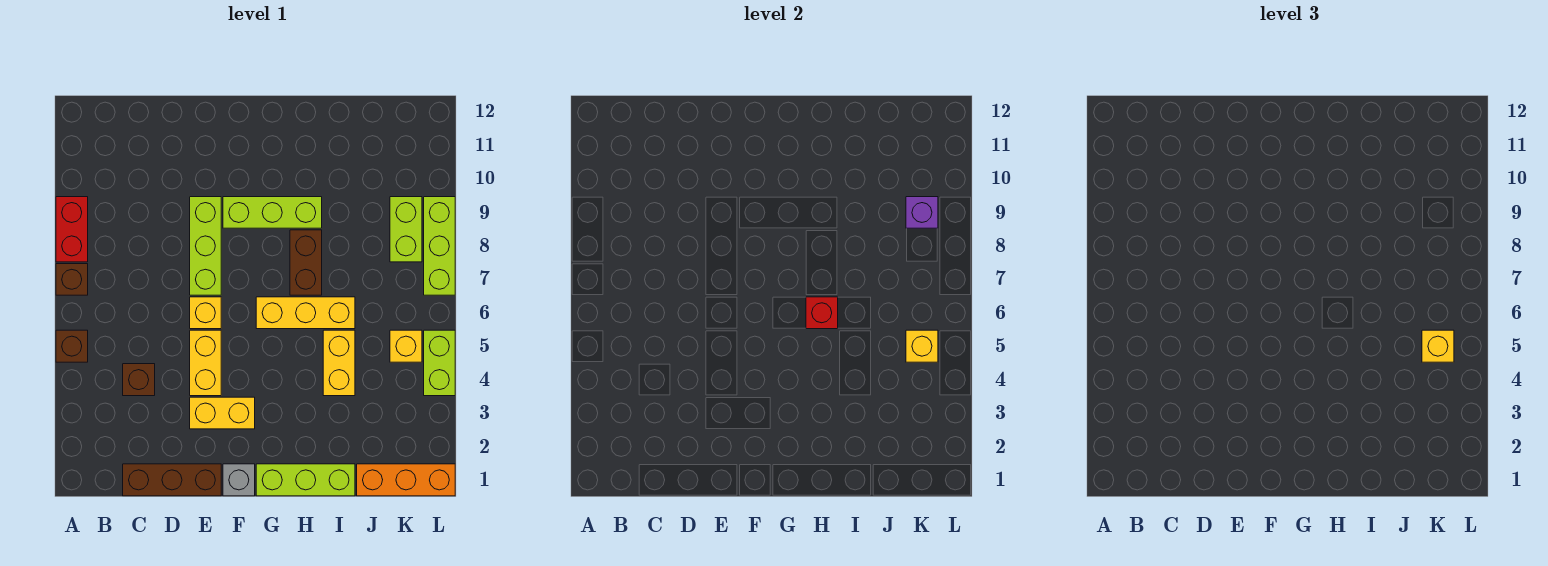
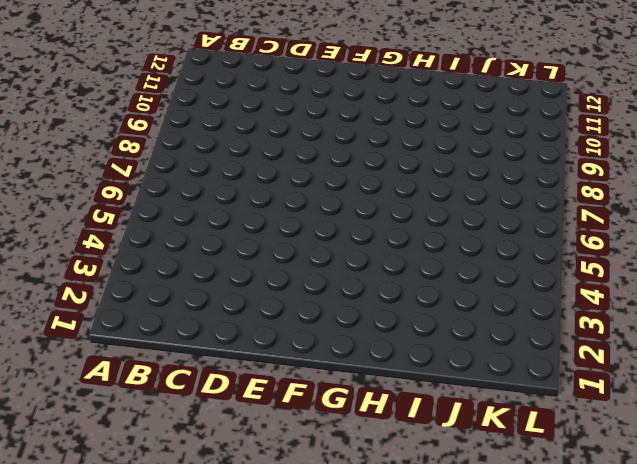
none -> brown 1x1 brick [56,330,88,362]
none -> brown 1x1 brick [56,264,88,295]
none -> red 1x2 brick [56,197,88,262]

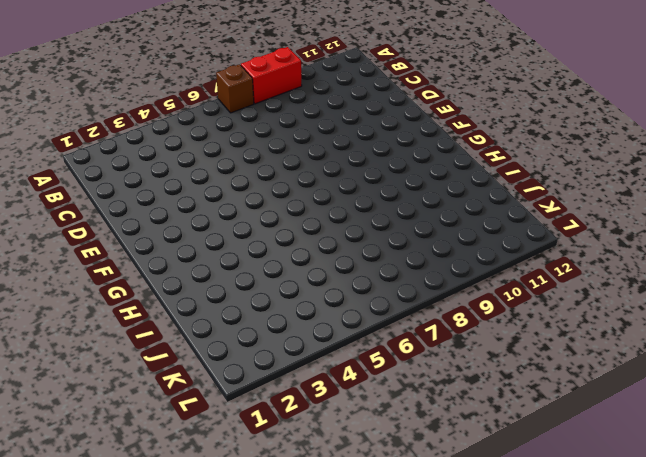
none -> brown 1x1 brick [56,330,88,362]
none -> brown 1x3 brick [123,464,221,496]
none -> brown 1x1 brick [123,364,155,396]

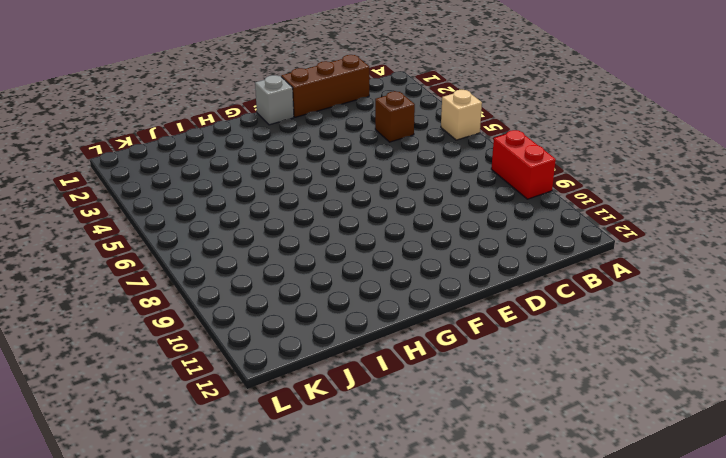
tan 1x1 brick [441,90,482,140] -> brown 1x1 brick [56,330,88,362]
none -> brown 1x1 brick [56,264,88,295]
none -> yellow 1x2 brick [190,397,255,429]
none -> yellow 1x2 brick [190,330,221,396]

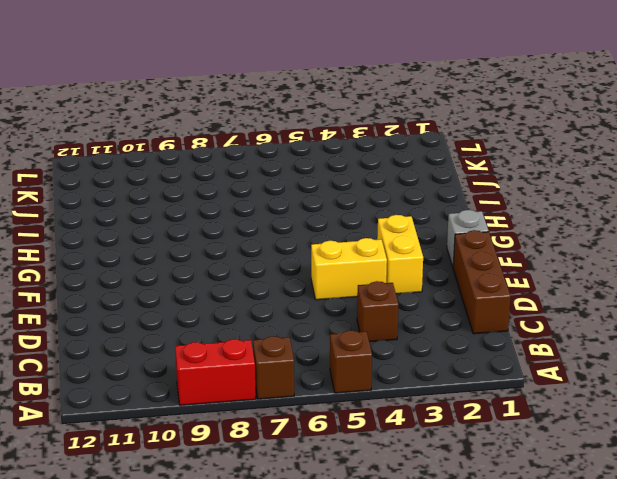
none -> yellow 1x1 brick [190,297,221,329]
none -> lime 1x3 brick [190,197,221,295]
none -> lime 1x3 brick [223,197,322,228]

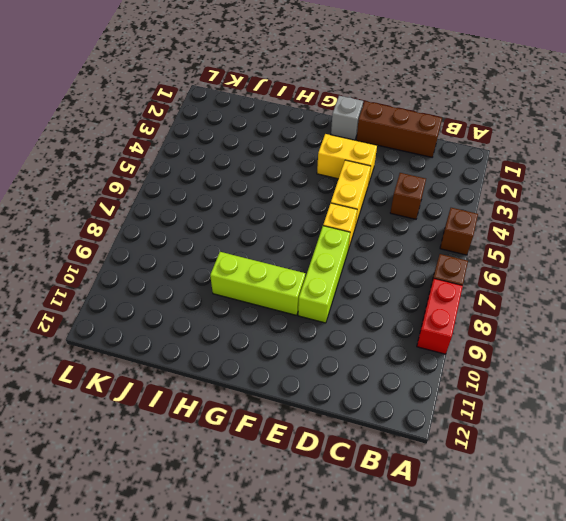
none -> lime 1x3 brick [256,464,355,496]
none -> yellow 1x3 brick [256,297,355,329]
none -> brown 1x2 brick [290,230,322,295]

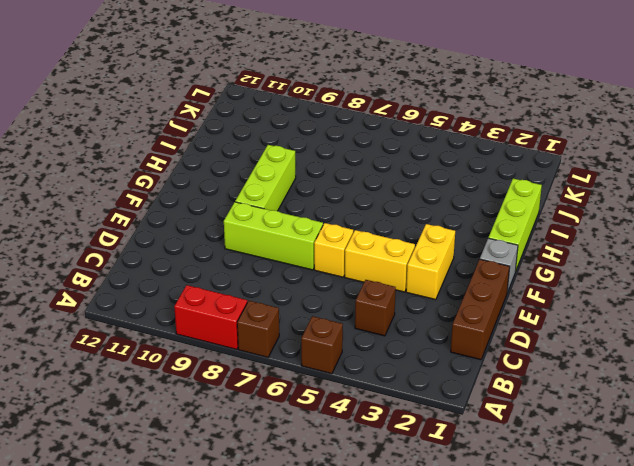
none -> yellow 1x3 brick [256,297,355,329]
none -> brown 1x2 brick [290,230,322,295]
none -> yellow 1x2 brick [323,330,355,396]

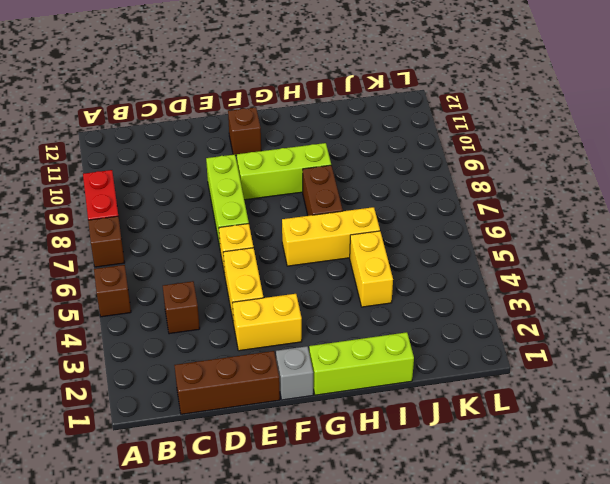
brown 1x1 brick [228,107,261,156] -> none
none -> orange 1x3 brick [357,464,455,496]
none -> yellow 1x1 brick [390,330,422,362]
none -> lime 1x2 brick [390,197,422,262]

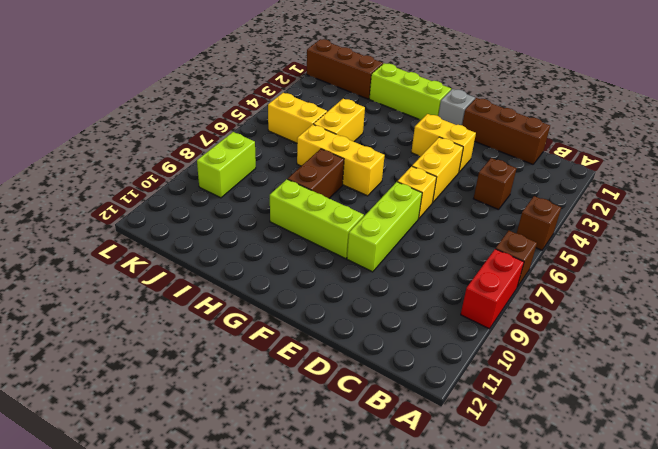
brown 1x3 brick [307,39,383,99] -> orange 1x3 brick [357,464,455,496]
yellow 1x2 brick [268,93,327,143] -> yellow 1x1 brick [390,330,422,362]
none -> lime 1x2 brick [424,330,455,396]
none -> lime 1x3 brick [424,197,455,295]
none -> red 1x1 brick [806,297,838,329]

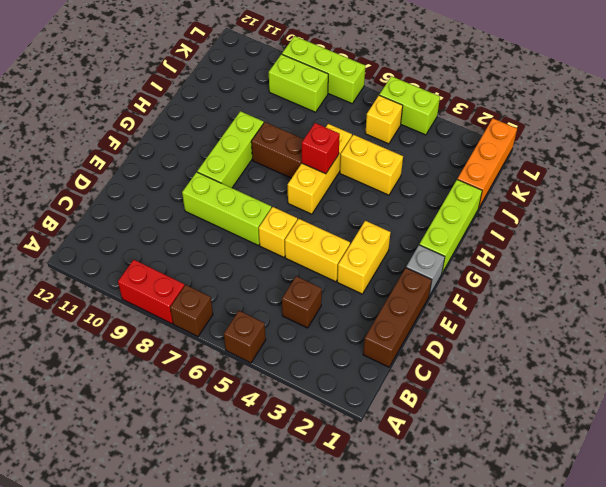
none -> yellow 1x1 brick [906,330,938,362]
none -> purple 1x1 brick [906,197,938,228]
none -> yellow 1x1 brick [1422,330,1454,362]

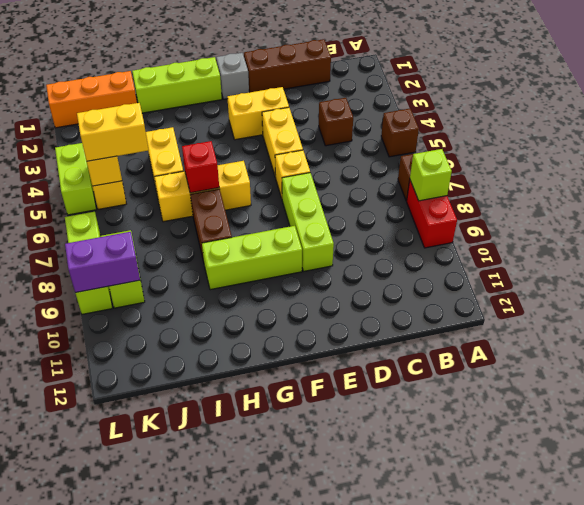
lime 1x1 brick [410,149,452,201] -> none
yellow 1x2 brick [77,103,148,161] -> yellow 1x1 brick [1422,330,1454,362]
purple 1x2 brick [65,232,140,293] -> purple 1x1 brick [906,197,938,228]

